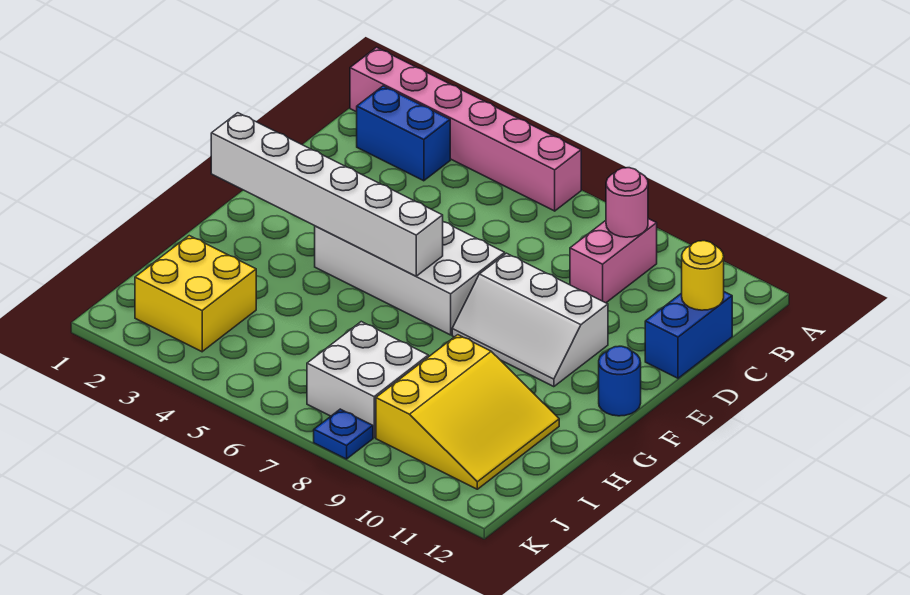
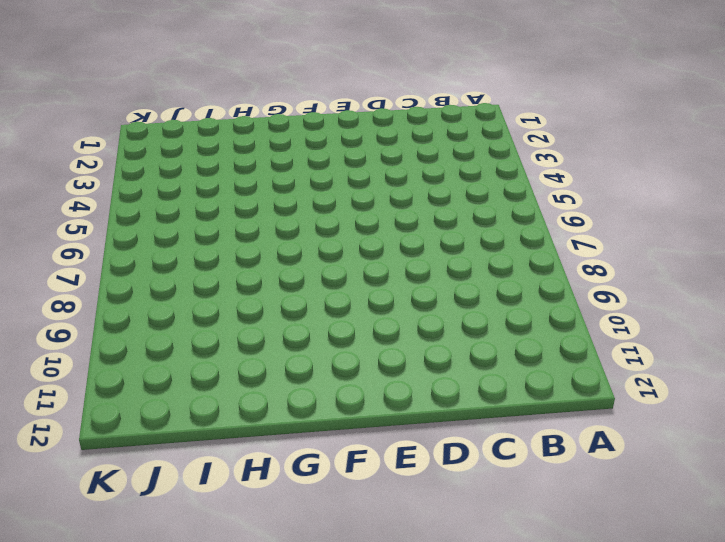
none -> pink 1x6 brick [350,47,581,211]
none -> blue 1x2 brick [357,86,450,181]
none -> pink 1x2 brick [570,219,657,303]

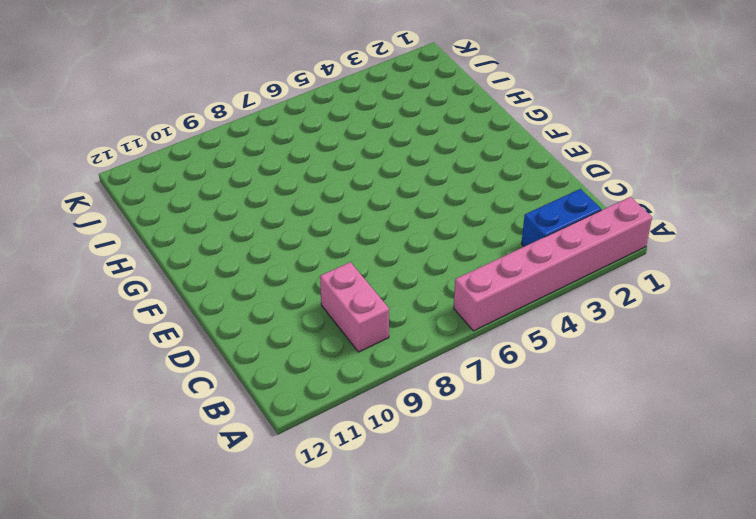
none -> blue 1x2 brick [645,292,732,378]
none -> white 2x4 brick [315,222,505,335]
none -> white 2x3 slope [452,253,608,387]

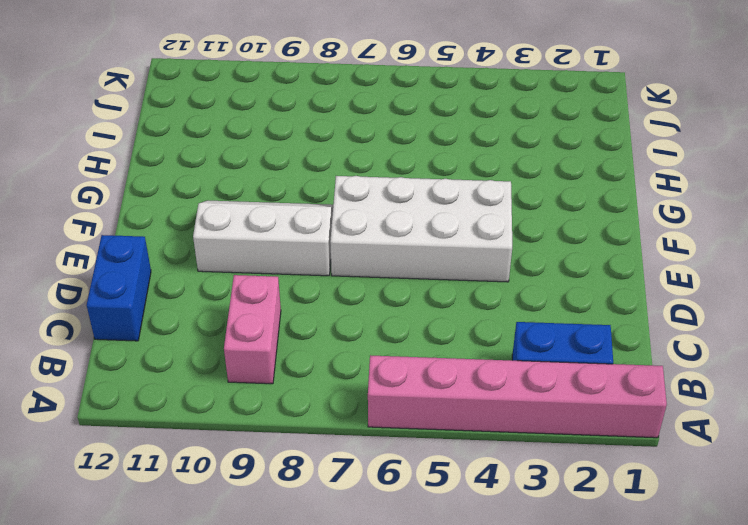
none -> blue 1x1 round brick [599,346,641,416]
none -> yellow 3x3 slope [376,335,559,489]
none -> yellow 2x2 brick [135,236,256,352]

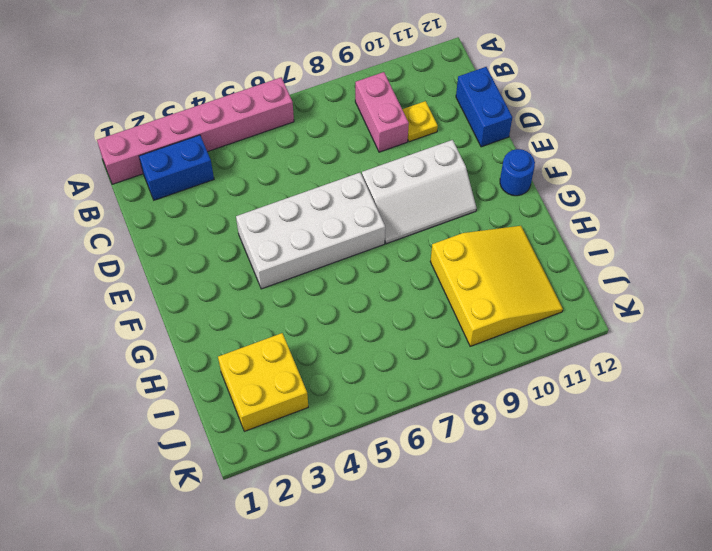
yellow 1x1 plate [402,101,438,142] -> none
none -> white 2x2 brick [307,322,428,438]
none -> blue 1x1 plate [314,409,373,459]
none -> pink 1x1 round brick [606,168,648,237]

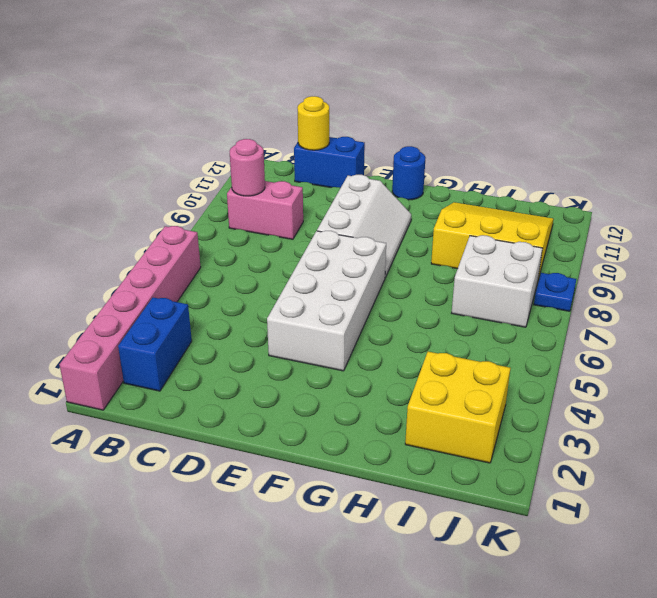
none -> white 1x6 brick [211,113,443,276]

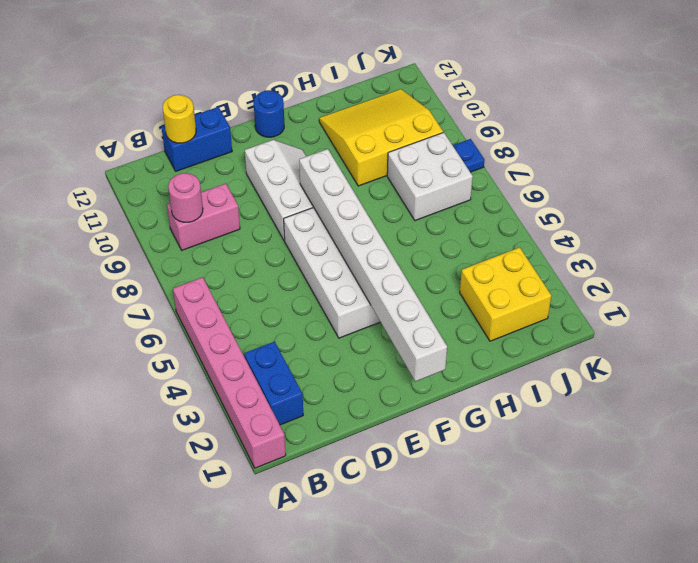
white 1x8 brick [299,149,447,381] -> white 1x6 brick [211,113,443,276]

